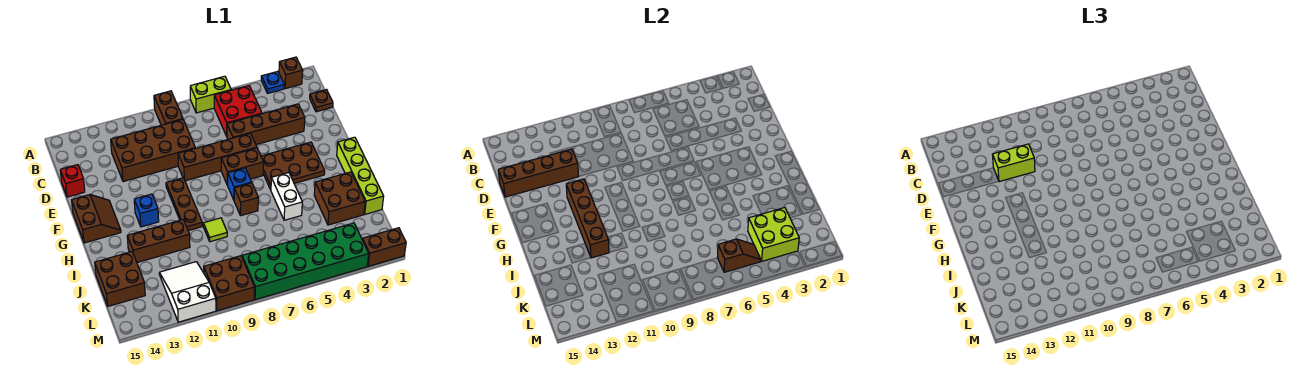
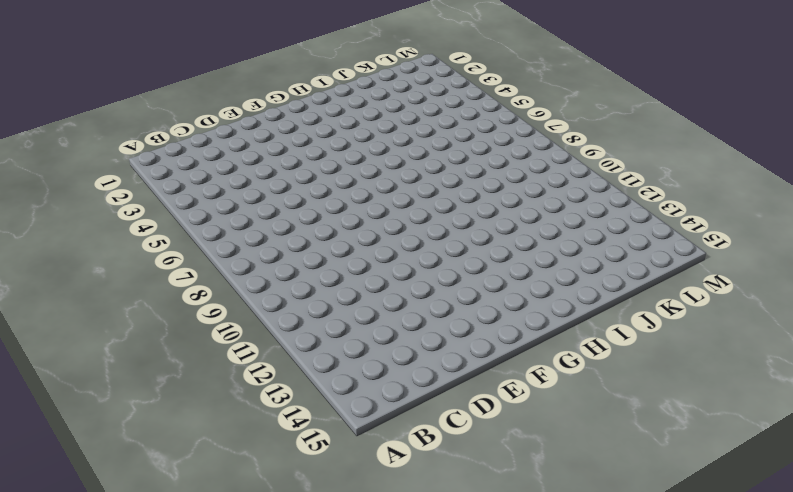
none -> brown 1x1 brick [279,57,303,89]
none -> blue 1x1 plate [261,71,284,93]
none -> lime 1x2 brick [190,76,231,113]
none -> brown 1x2 brick [154,91,183,125]

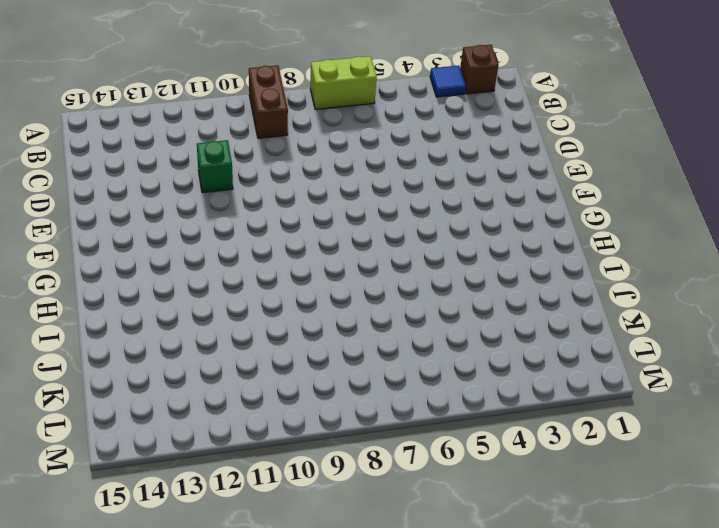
blue 1x1 tile [430,66,466,97] -> blue 1x1 plate [261,71,284,93]
green 1x1 brick [197,140,233,193] -> brown 2x4 brick [111,120,195,182]
none -> red 2x2 brick [214,86,262,136]
none -> brown 1x1 plate [310,90,333,112]
none -> brown 1x4 brick [227,104,305,145]
none -> red 1x1 brick [60,165,85,197]

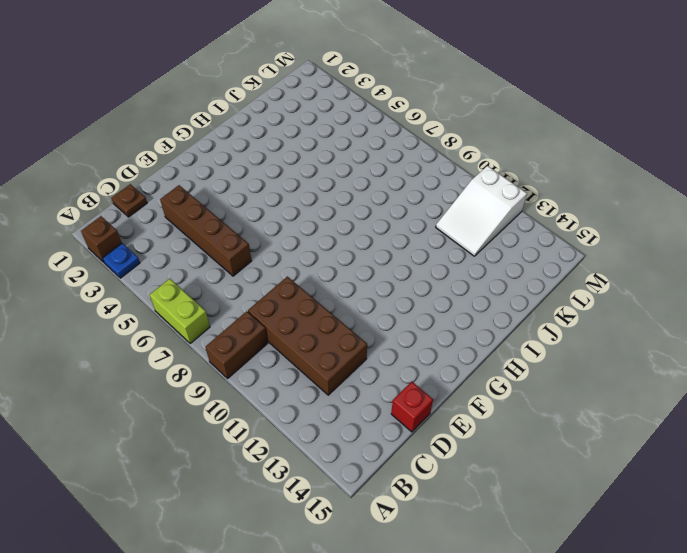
none -> red 2x2 brick [214,86,262,136]
none -> brown 1x4 brick [178,133,257,181]
none -> brown 2x3 plate [261,142,325,190]
none -> brown 1x2 brick [221,148,264,185]

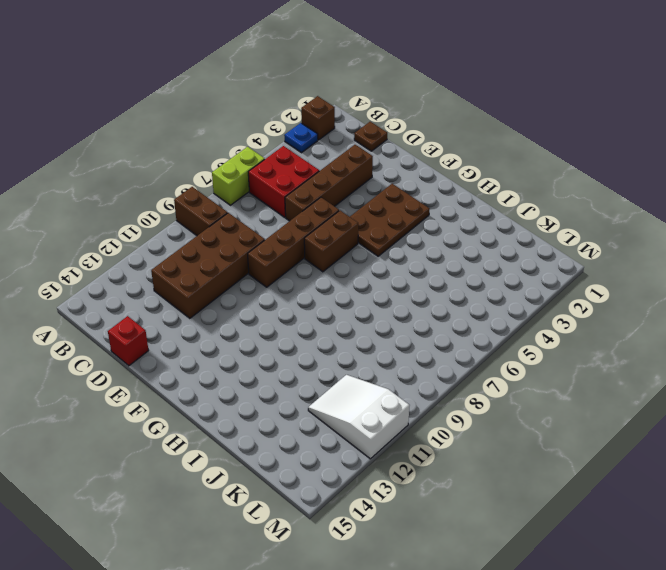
none -> brown 1x3 plate [166,178,202,231]
none -> brown 2x2 slope [72,195,121,243]
none -> lime 1x4 brick [337,137,384,214]
none -> blue 1x1 brick [228,168,252,200]

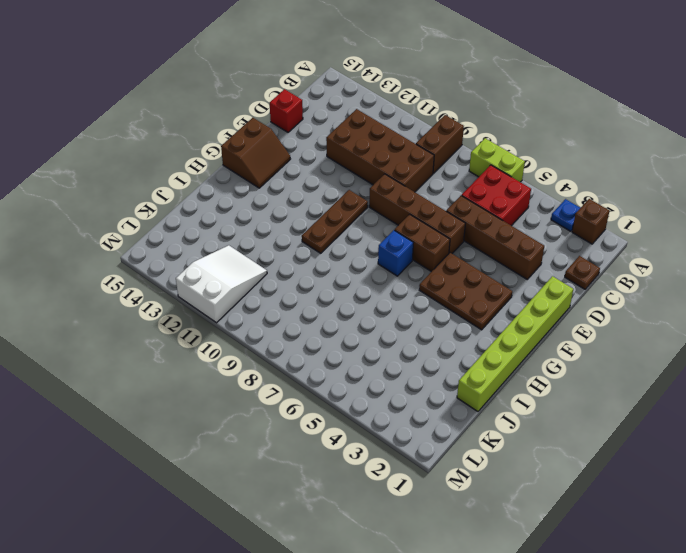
lime 1x6 brick [457,276,573,411] -> lime 1x4 brick [337,137,384,214]
none -> blue 1x1 brick [134,194,159,227]
none -> white 1x2 brick [271,173,302,220]
none -> brown 1x1 brick [234,183,258,216]
none -> brown 2x2 brick [314,172,365,225]

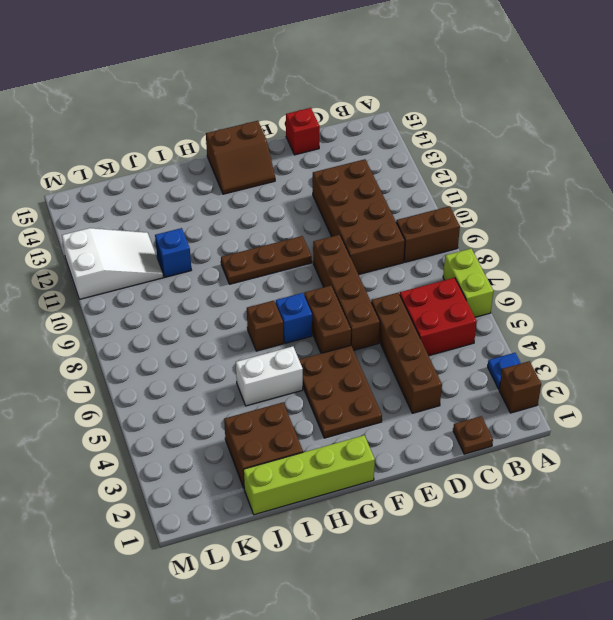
blue 1x1 brick [155,228,191,277] -> blue 1x1 brick moved to [134,194,159,227]
none -> lime 1x1 tile [203,218,227,242]
none -> brown 1x3 brick [127,220,190,263]
none -> brown 2x2 brick [95,252,145,306]
none -> green 2x6 brick [242,223,369,300]

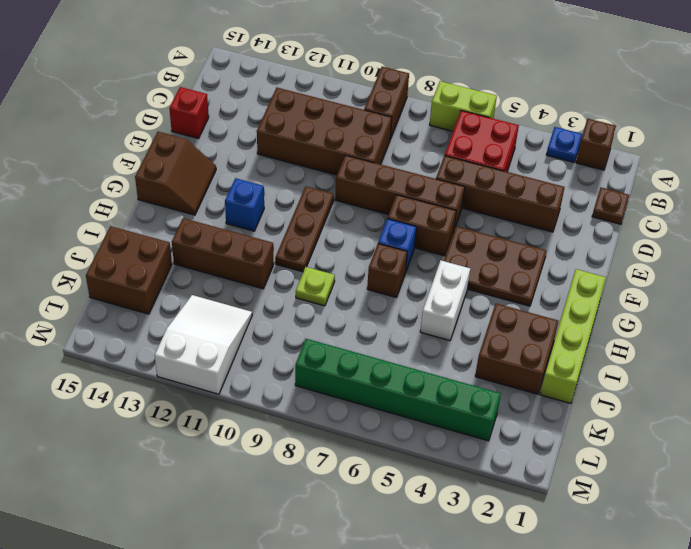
lime 1x1 plate [296,267,335,306] -> lime 1x1 tile [203,218,227,242]
green 1x6 brick [295,339,501,441] -> green 2x6 brick [242,223,369,300]
none -> brown 2x2 brick [204,256,254,311]
none -> brown 1x2 brick [362,228,406,266]
none -> brown 1x4 brick [498,149,579,197]
none -> brown 1x4 brick [566,179,609,258]

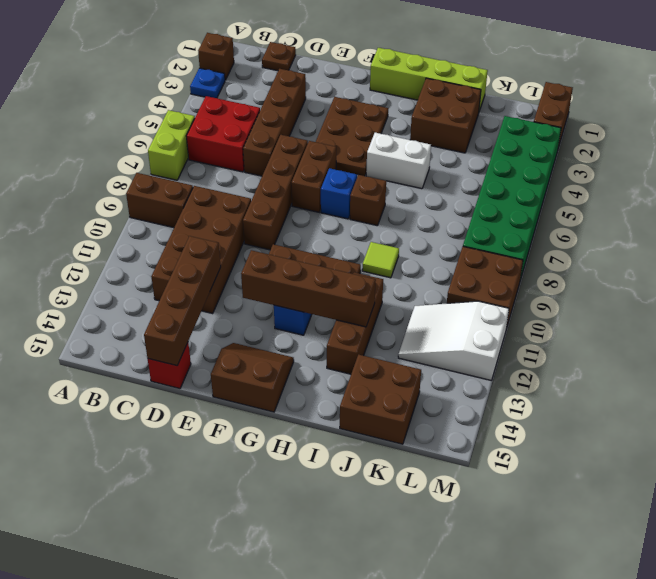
none -> lime 2x2 brick [748,208,799,261]
none -> brown 1x2 slope [717,239,761,272]
none -> lime 1x2 brick [992,144,1035,182]

